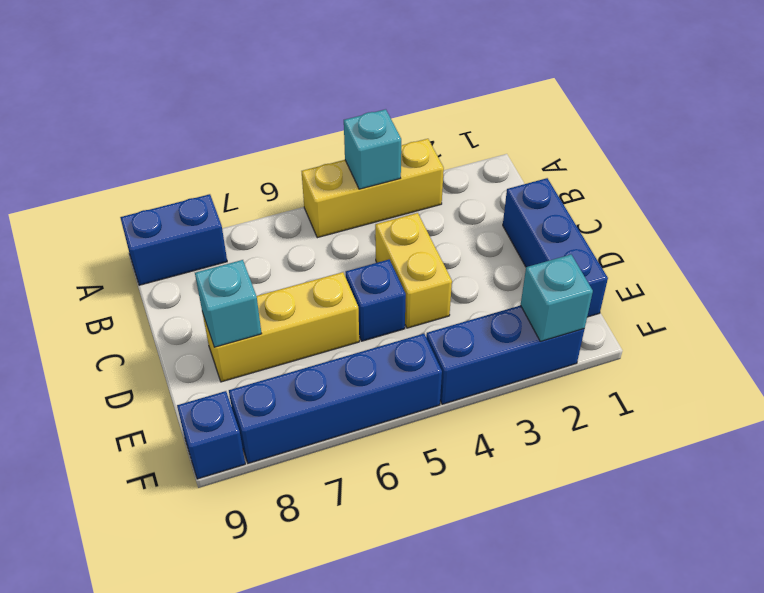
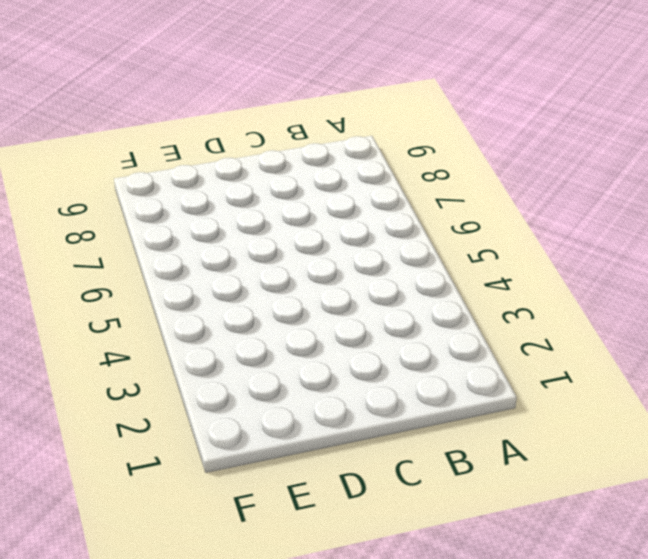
none -> yellow 1x3 brick [302,139,444,238]
none -> blue 1x2 brick [120,194,227,285]
none -> blue 1x3 brick [503,178,608,317]

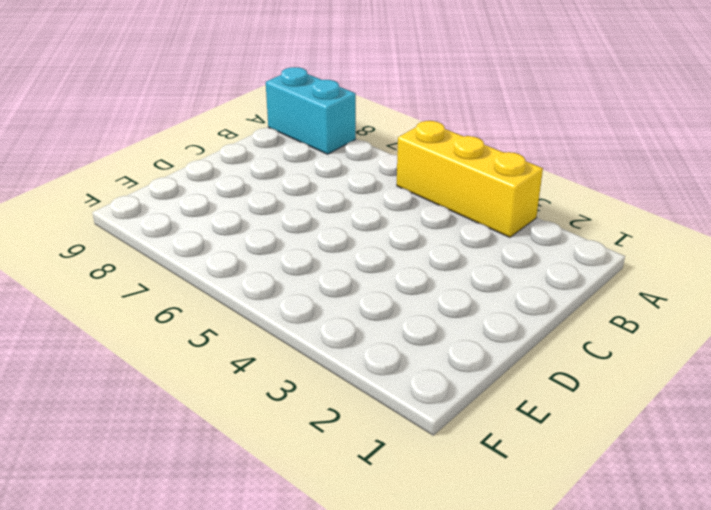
cyan 1x2 brick [266,67,356,154] -> blue 1x2 brick [120,194,227,285]
none -> blue 1x3 brick [503,178,608,317]
none -> yellow 1x2 brick [375,213,452,328]
none -> blue 1x1 brick [346,260,406,341]

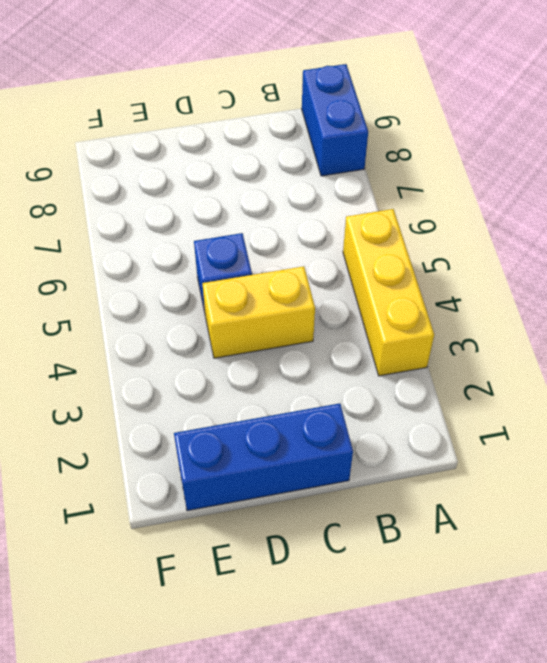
none -> yellow 1x3 brick [203,272,359,382]
none -> blue 1x3 brick [426,305,584,404]
none -> blue 1x4 brick [229,334,442,463]

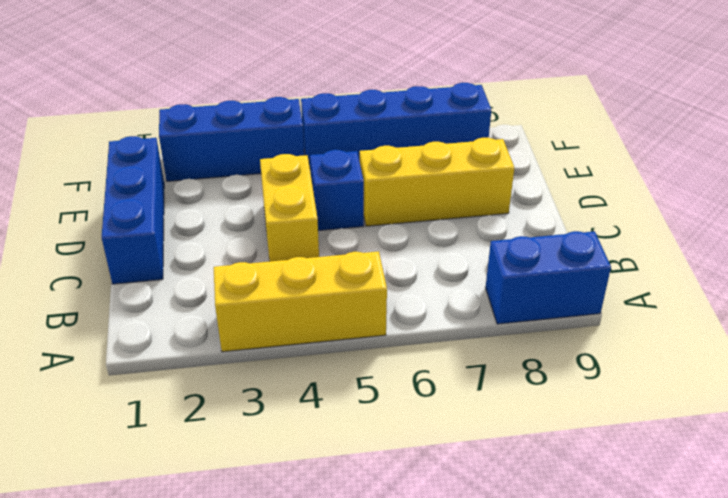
none -> blue 1x1 brick [177,391,245,479]
none -> cyan 1x1 brick [344,109,401,189]
none -> cyan 1x1 brick [195,260,262,347]

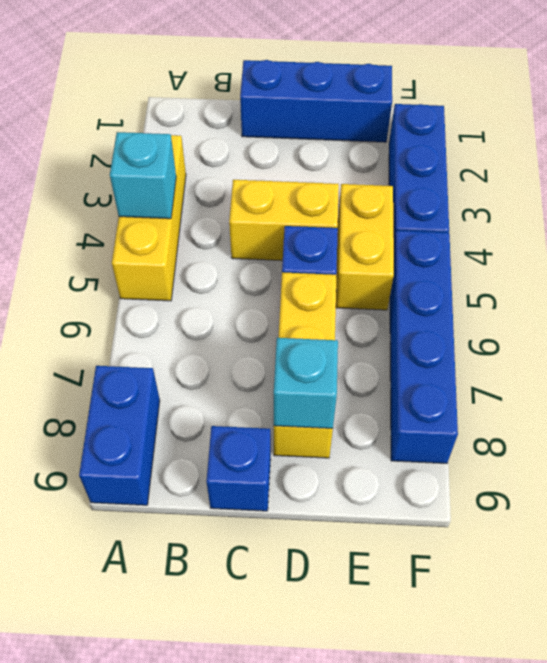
blue 1x1 brick [206,426,271,511] -> blue 1x1 brick moved to [177,391,245,479]
yellow 1x2 brick [336,184,394,310] -> none
none -> cyan 1x1 brick [521,255,593,341]

